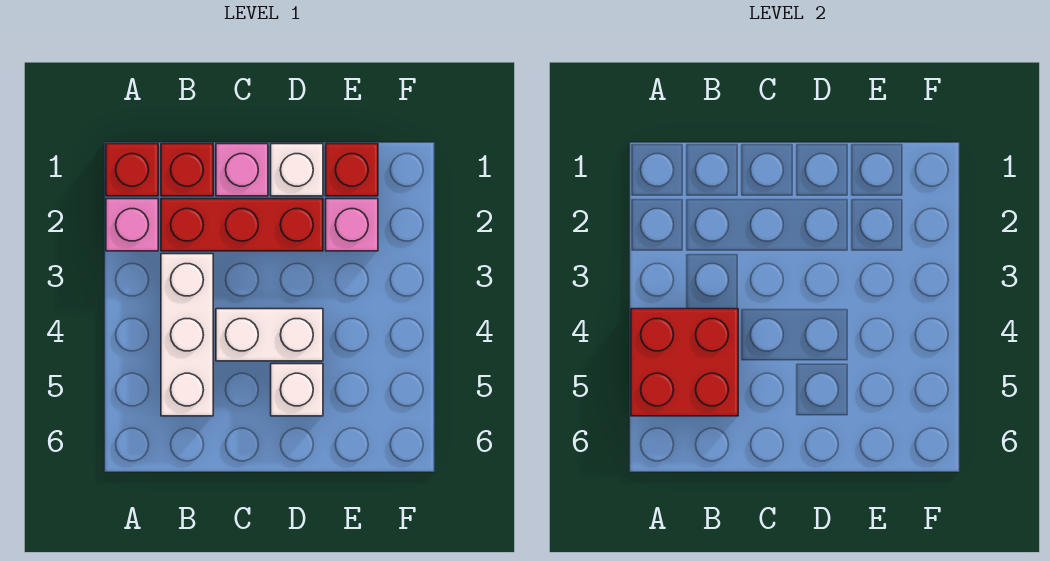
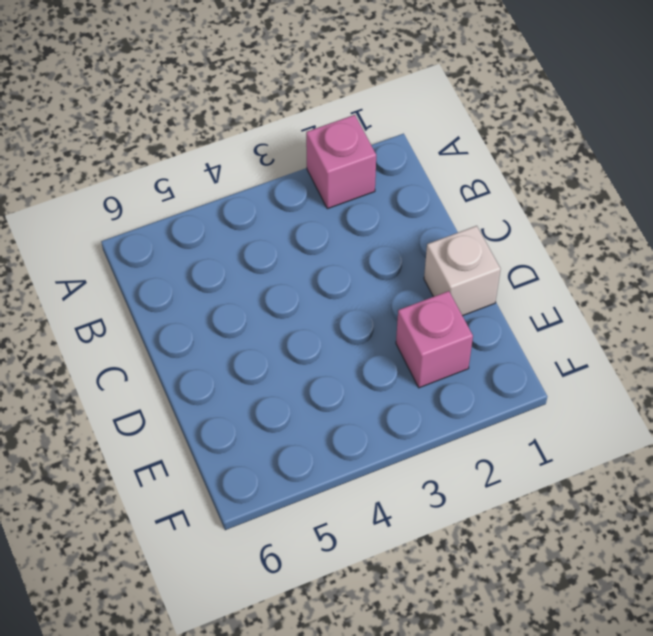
none -> red 1x1 brick [106,144,158,196]
none -> red 1x1 brick [161,144,213,196]
none -> red 1x3 brick [161,199,323,251]

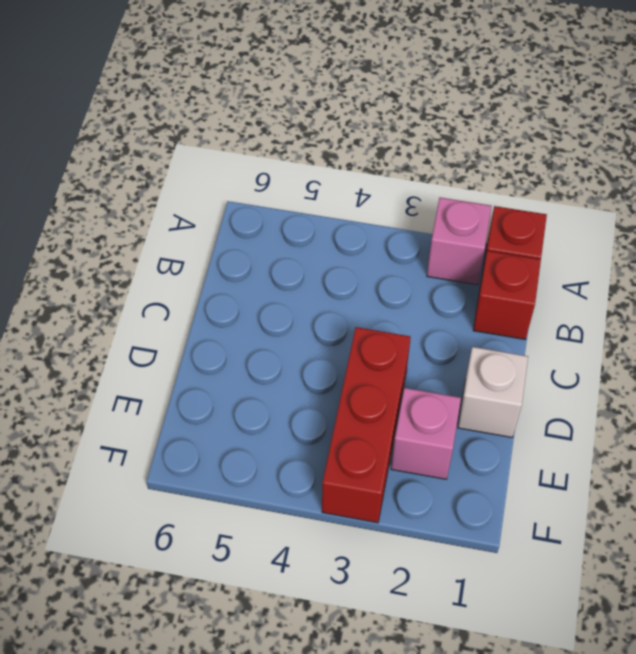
red 1x3 brick [322,327,411,523] -> red 1x3 brick moved to [161,199,323,251]
none -> white 1x3 brick [161,254,213,416]
none -> pink 1x1 brick [216,144,268,196]
none -> white 1x2 brick [216,309,323,361]

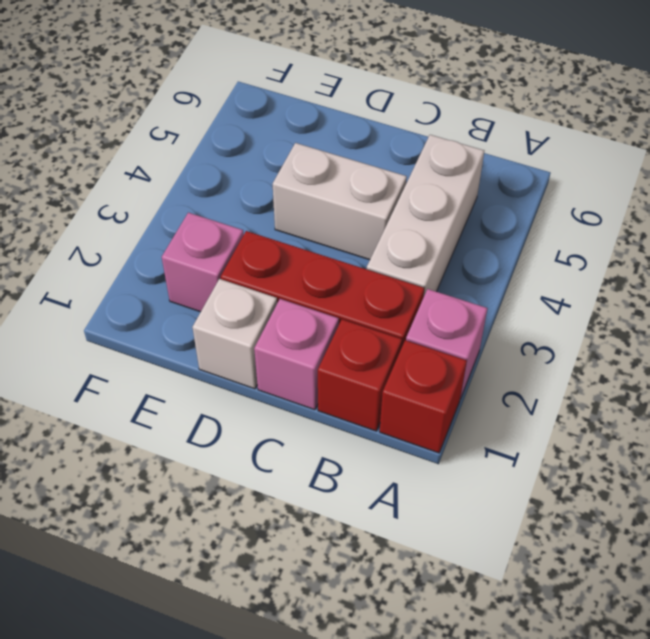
none -> white 1x1 brick [271,364,323,416]
none -> red 1x1 brick [326,144,378,196]
none -> red 2x2 brick [631,309,738,416]

